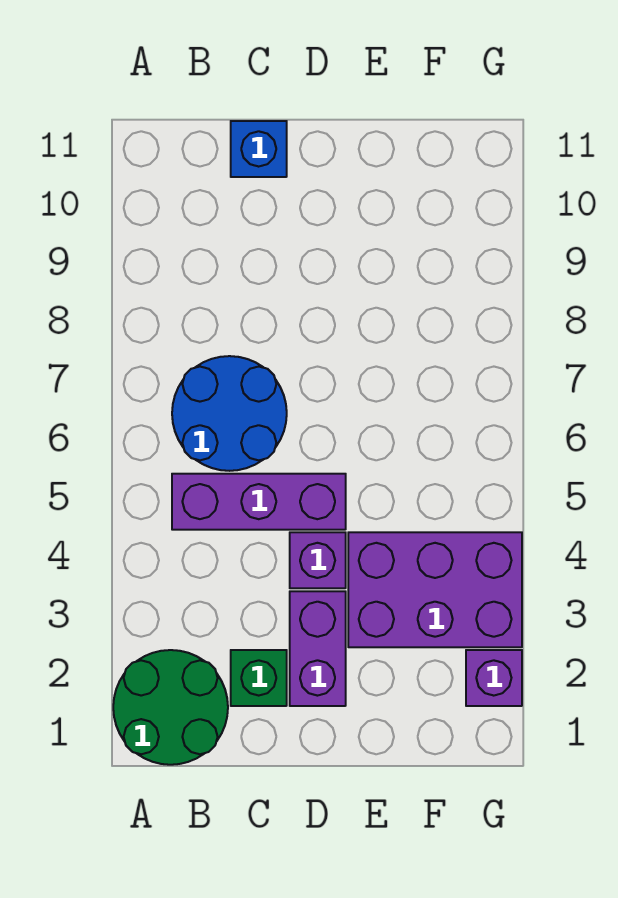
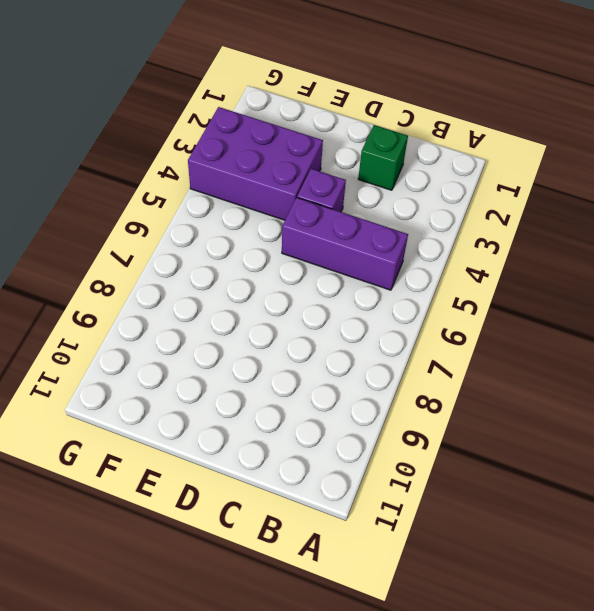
none -> green 2x2 round brick [113,650,228,765]
none -> blue 2x2 round brick [172,356,287,471]

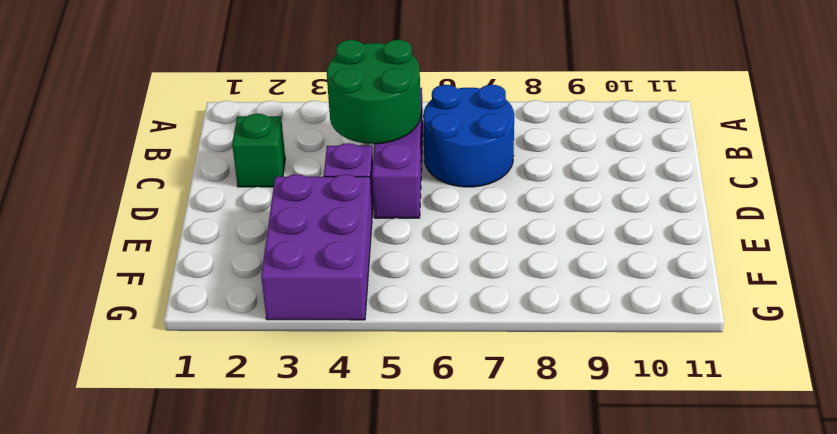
green 2x2 round brick [327,40,421,144] -> green 2x2 round brick moved to [113,650,228,765]
none -> blue 1x1 brick [231,121,287,177]
none -> purple 1x2 brick [290,591,346,706]

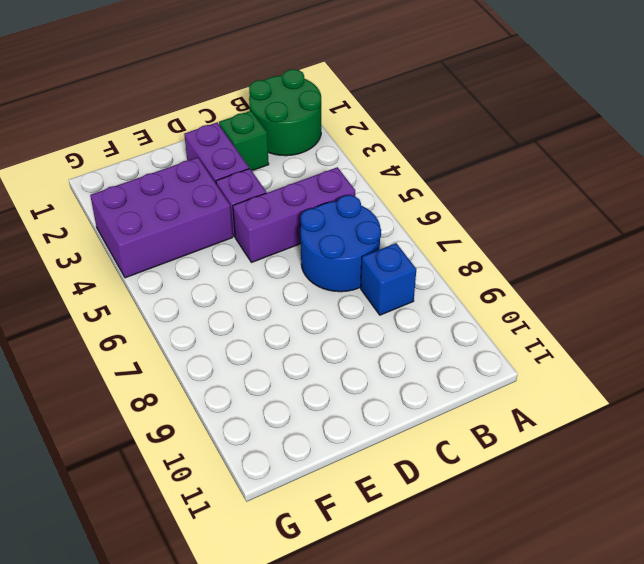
blue 1x1 brick [361,243,416,315] -> blue 1x1 brick moved to [231,121,287,177]
none -> purple 1x1 brick [466,650,522,706]

